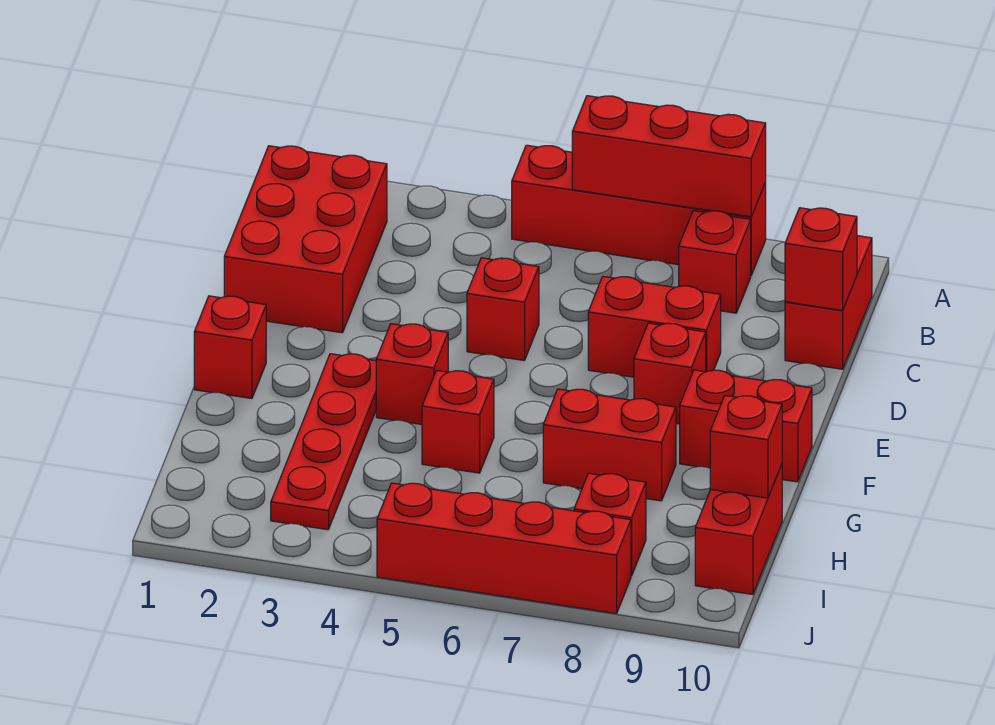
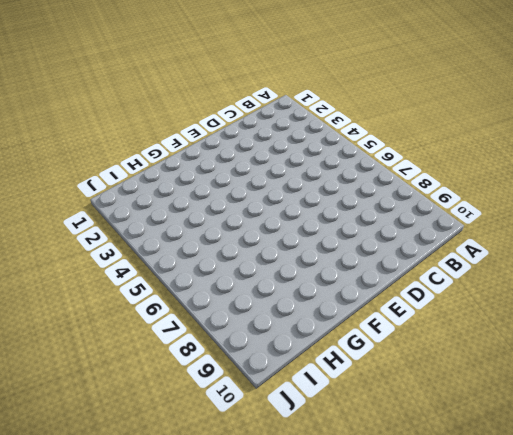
none -> red 1x4 brick [512,145,766,275]
none -> red 2x3 brick [224,146,387,333]
none -> red 1x1 brick [679,211,751,313]

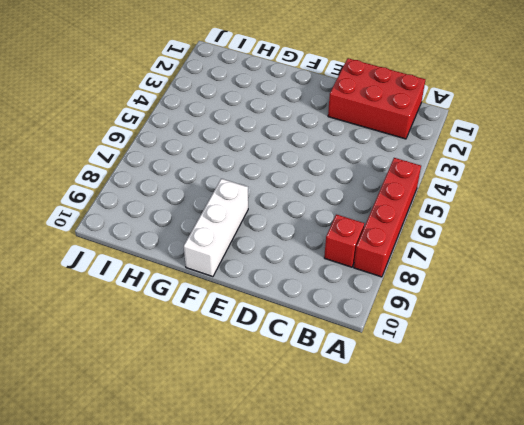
white 1x3 brick [184,179,248,277] -> red 1x2 brick [680,370,812,482]
none -> red 1x2 brick [785,236,872,369]
none -> red 1x1 brick [467,258,539,360]
none -> red 1x2 brick [588,276,721,377]

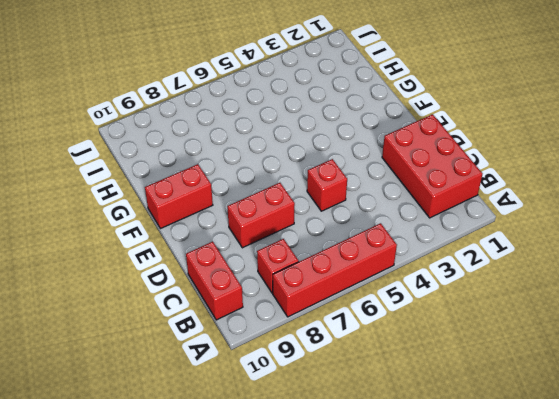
none -> red 1x1 brick [634,323,706,424]
none -> red 1x1 brick [194,296,266,399]
none -> red 1x4 plate [271,354,376,530]

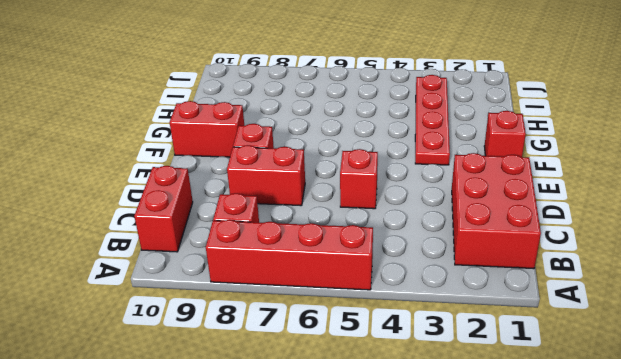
none -> red 1x1 brick [376,324,448,424]
none -> red 1x1 brick [422,370,494,473]
none -> red 1x2 brick [543,389,676,501]

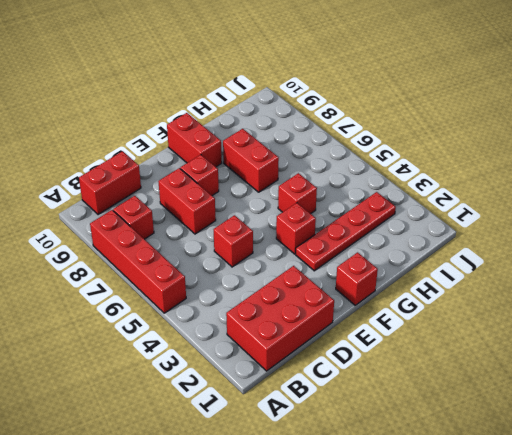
none -> red 1x2 brick [695,465,782,595]
none -> red 1x1 brick [574,473,646,576]
none -> red 1x4 brick [377,483,631,614]

